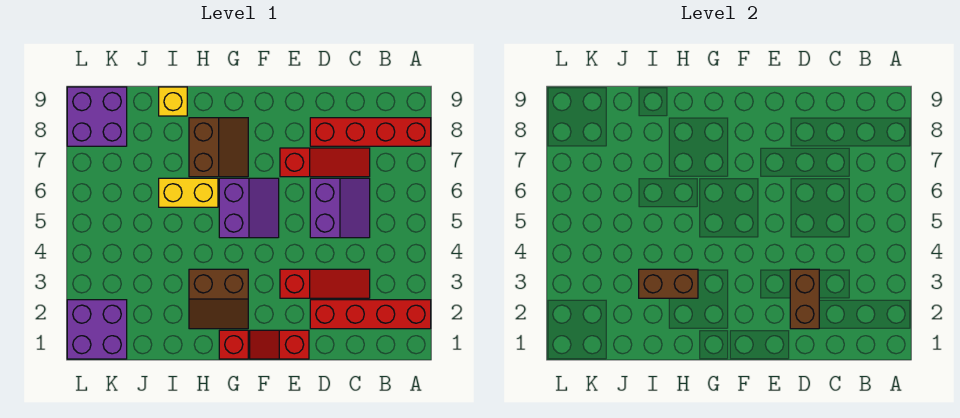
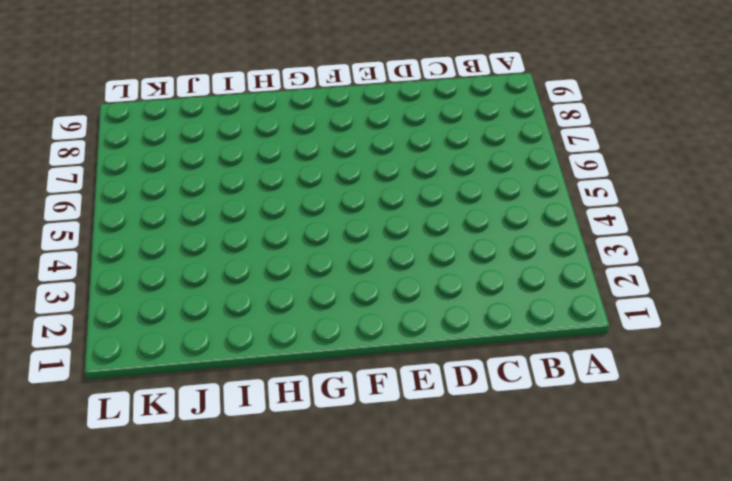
none -> red 1x4 brick [310,300,431,329]
none -> red 1x4 brick [310,118,431,146]
none -> red 1x3 slope [280,269,370,298]

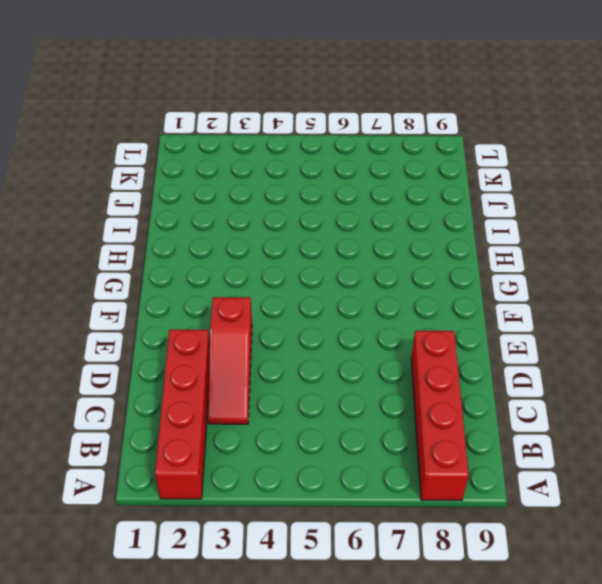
none -> purple 2x2 slope [310,178,370,238]
none -> red 1x3 slope [280,148,370,177]
none -> red 1x2 slope [250,330,309,359]

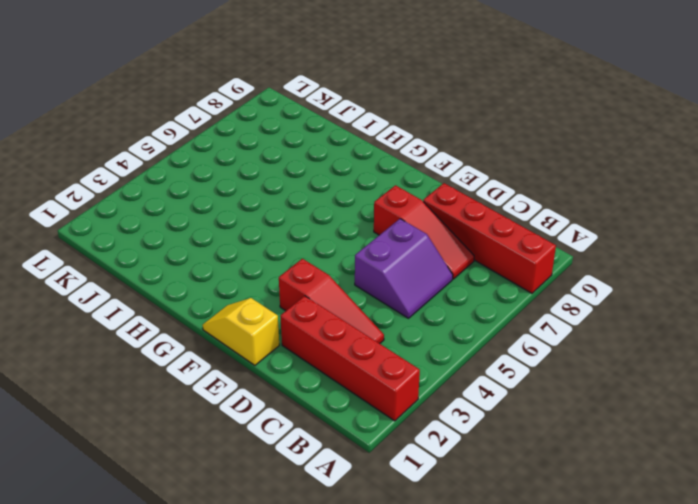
yellow 1x2 slope [203,298,279,365] -> red 1x2 slope [250,330,309,359]
none -> purple 2x2 slope [219,178,279,238]
none -> red 1x1 brick [219,330,248,359]
none -> brown 2x2 slope [189,269,248,329]

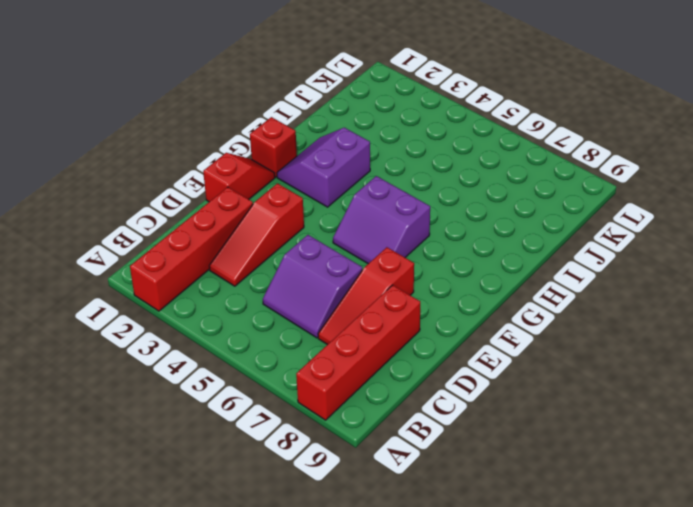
purple 2x2 slope [277,128,370,207] -> brown 2x2 slope [189,269,248,329]
none -> brown 2x2 slope [189,118,248,177]
none -> yellow 1x2 brick [159,178,218,207]
none -> yellow 1x1 brick [159,87,187,116]

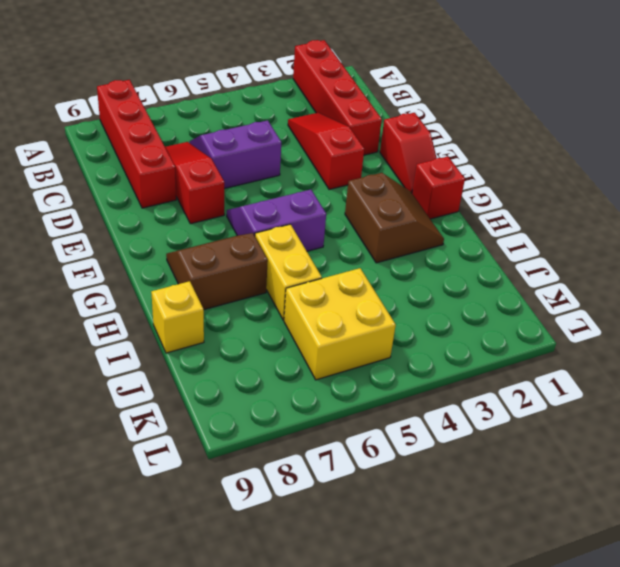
yellow 2x2 brick [284,268,396,380] -> none
none -> purple 2x2 brick [67,300,127,359]
none -> purple 2x2 brick [67,87,127,146]
none -> brown 1x2 brick [790,269,819,329]

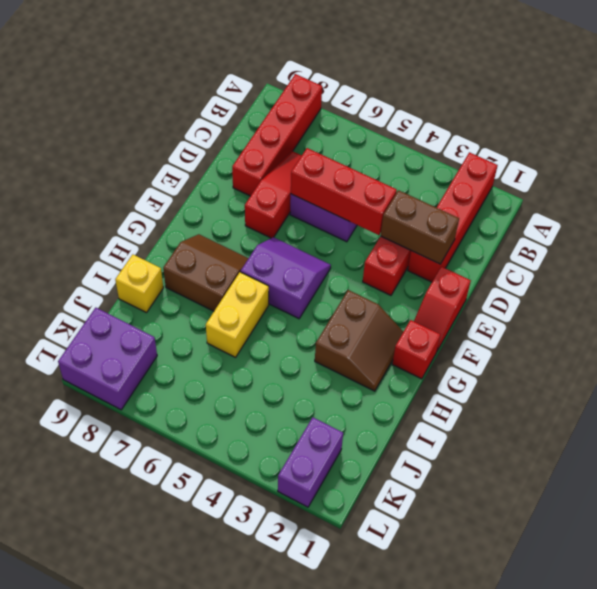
red 1x3 brick [291,148,397,235] -> none
purple 1x2 brick [278,418,343,507] -> purple 2x2 brick [67,300,127,359]
none -> brown 1x2 brick [639,269,698,298]

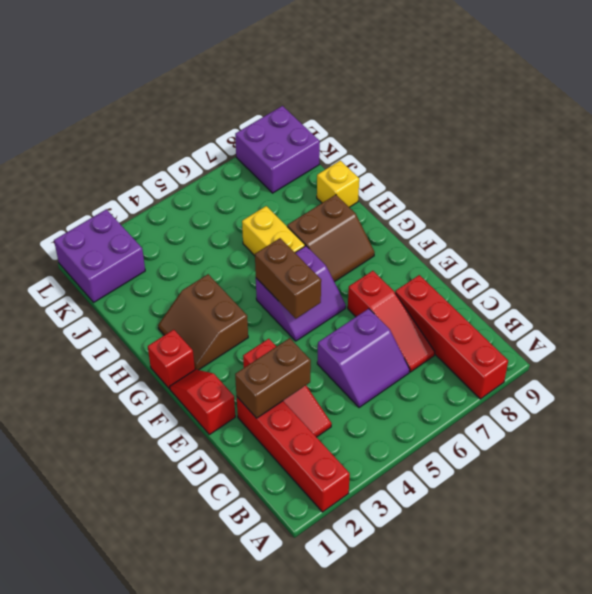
brown 1x2 brick [255,238,321,319] -> brown 1x2 brick moved to [639,269,698,298]

